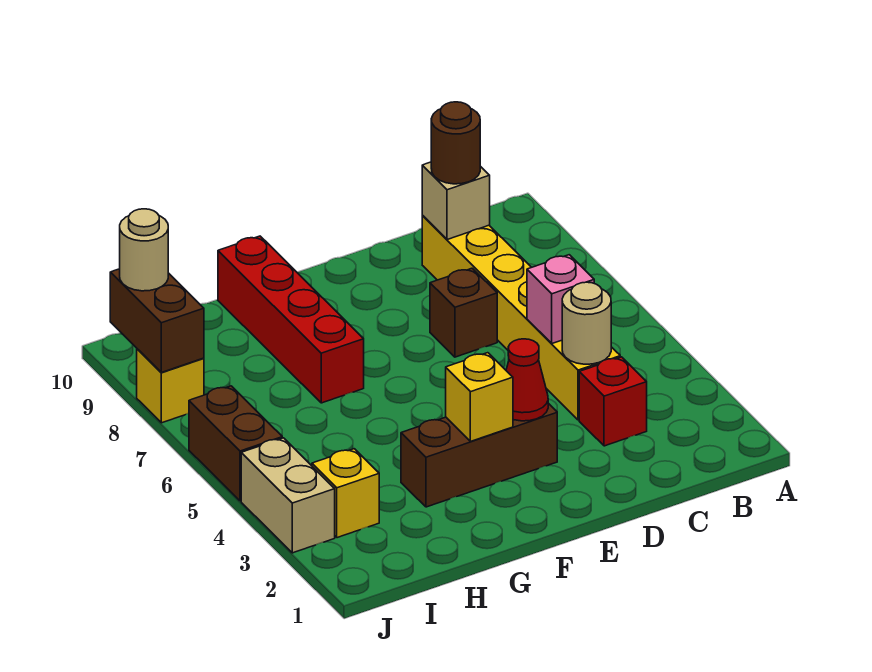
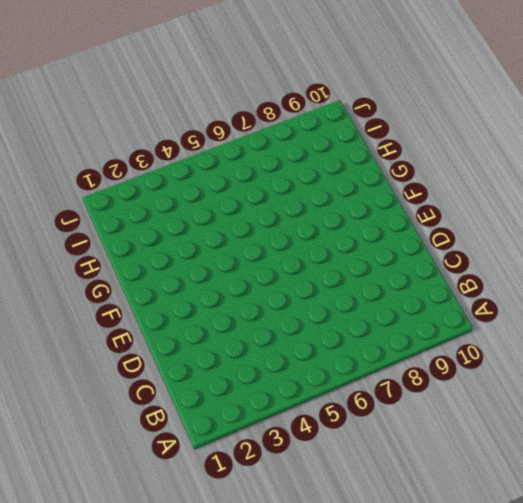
none -> red 1x1 brick [579,357,647,446]
none -> yellow 1x6 brick [422,215,620,420]
none -> brown 1x1 brick [430,268,497,357]

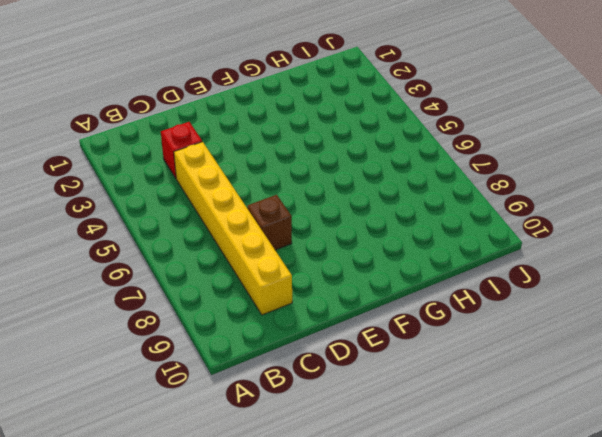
none -> brown 1x3 brick [401,403,557,507]
none -> red 1x4 brick [218,236,364,403]
none -> yellow 1x1 brick [312,449,379,538]

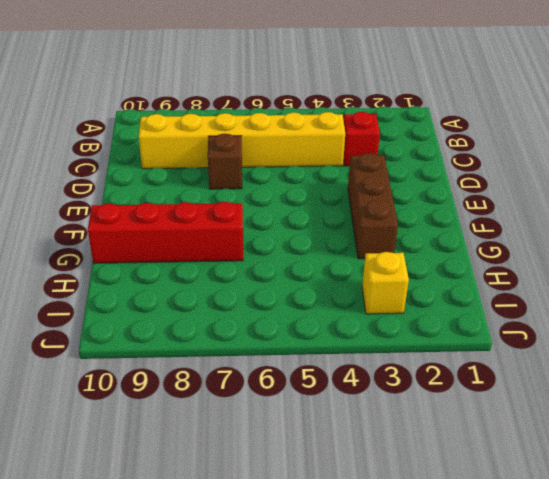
none -> tan 1x2 brick [241,438,335,553]
none -> brown 1x2 brick [189,386,282,501]
none -> yellow 1x1 brick [137,349,204,423]

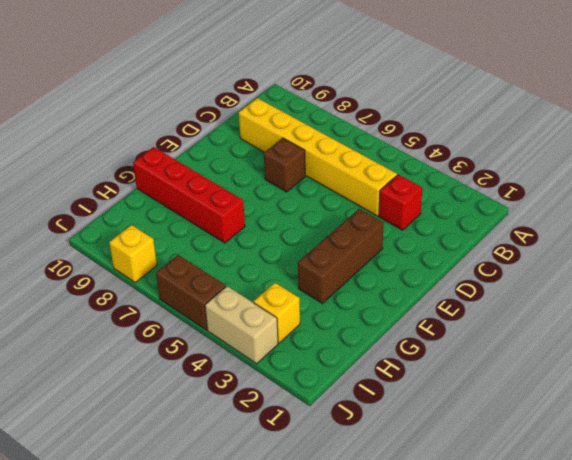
none -> tan 1x1 round brick [562,282,611,364]
none -> pink 1x1 brick [527,255,594,343]
none -> tan 1x1 brick [422,162,490,240]

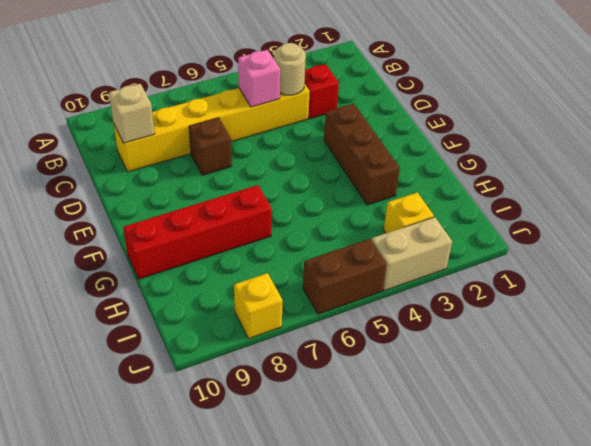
none -> red 1x1 cone [506,339,548,421]
none -> yellow 1x1 brick [446,353,513,441]
none -> brown 1x2 brick [110,269,204,372]

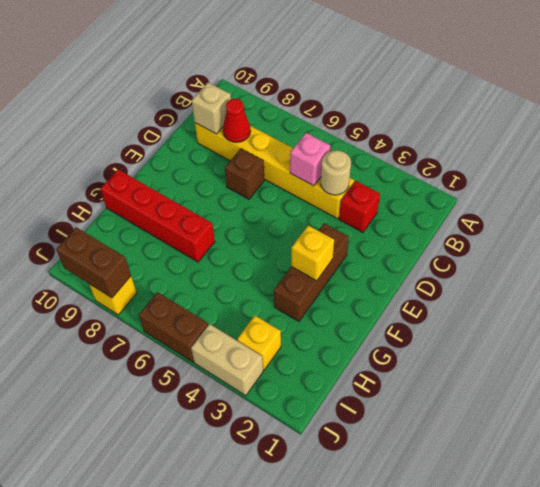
red 1x1 cone [223,99,251,142] -> red 1x1 cone moved to [506,339,548,421]
none -> brown 1x1 round brick [431,102,480,184]
none -> tan 1x1 round brick [120,209,168,291]

